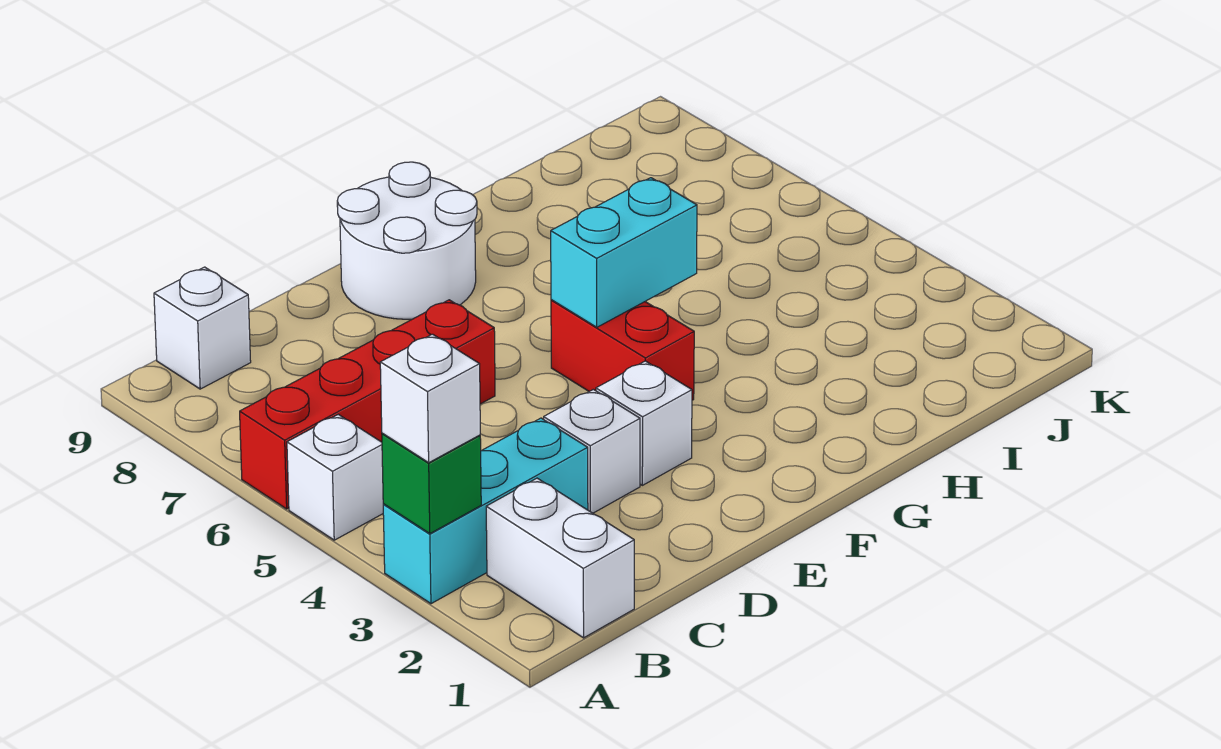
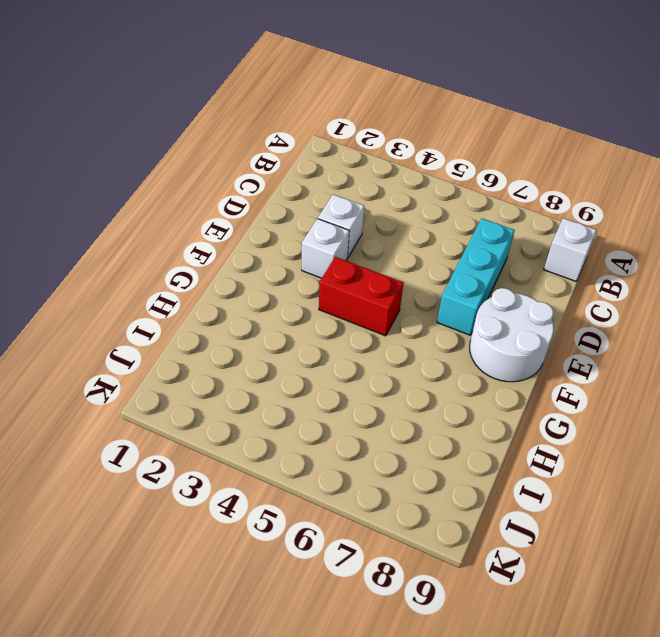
cyan 1x3 brick [437,218,514,335] -> cyan 1x3 brick moved to [383,418,588,604]
none -> white 1x1 brick [287,414,384,540]
none -> red 1x4 brick [240,300,495,509]
none -> white 1x2 brick [486,478,634,638]

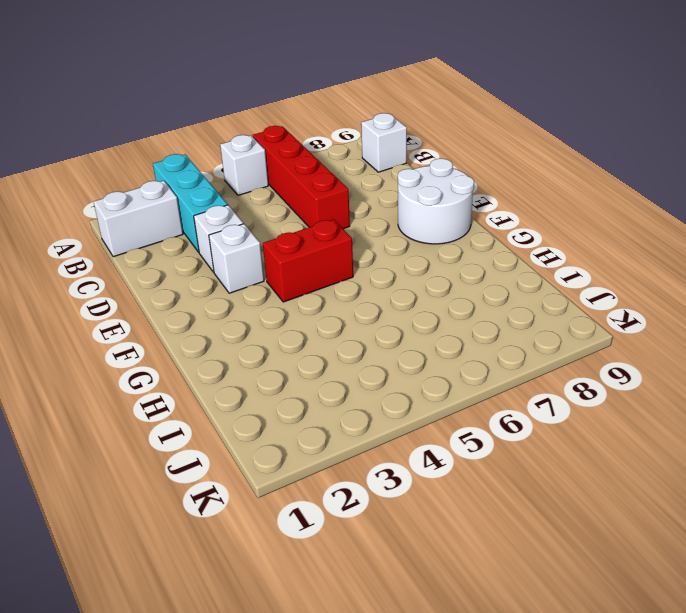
none -> green 1x1 brick [382,433,481,534]
none -> cyan 1x2 brick [551,178,697,327]
none -> white 1x1 brick [380,334,480,463]

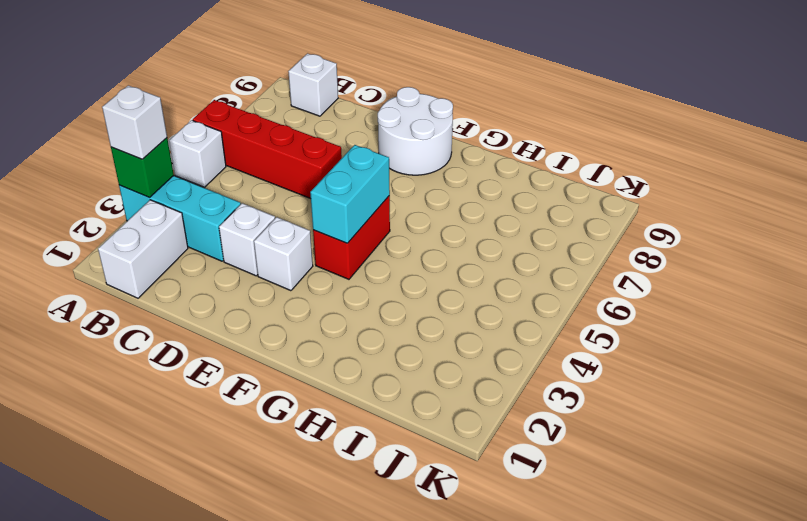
cyan 1x2 brick [310,145,390,243] -> cyan 1x2 brick turned to [551,178,697,327]

